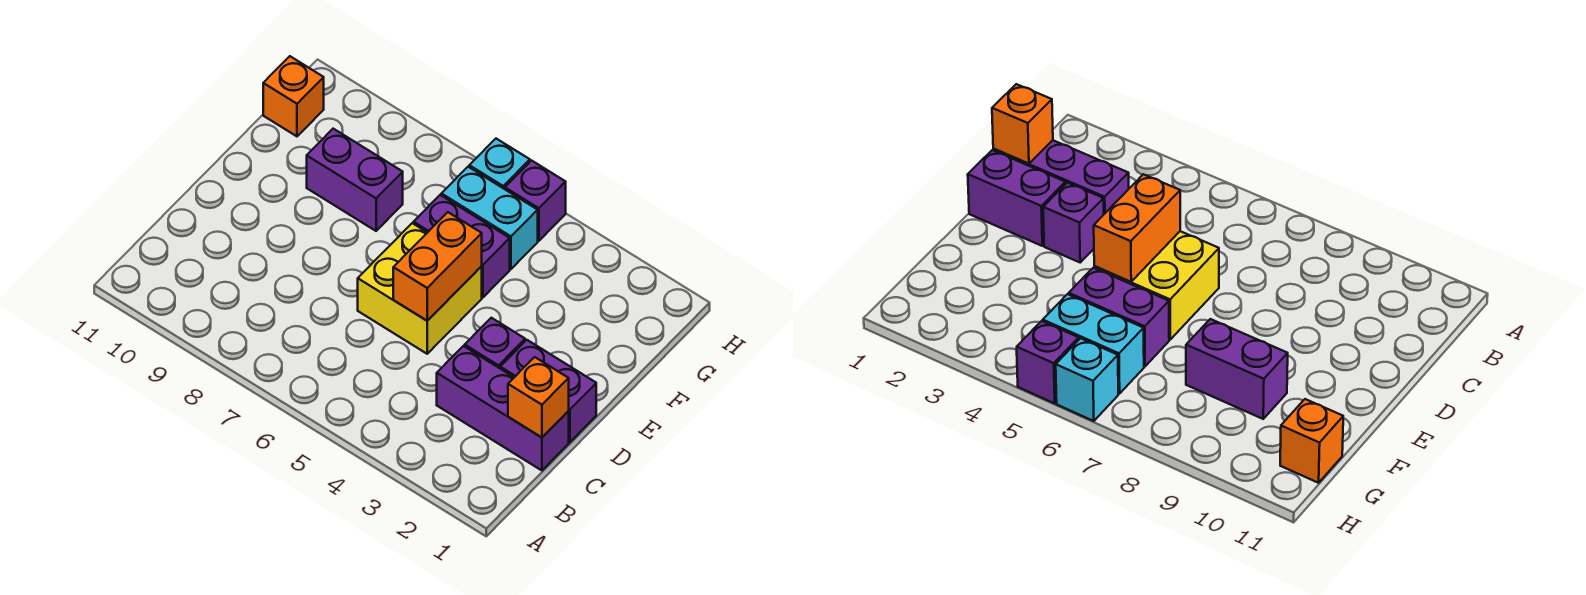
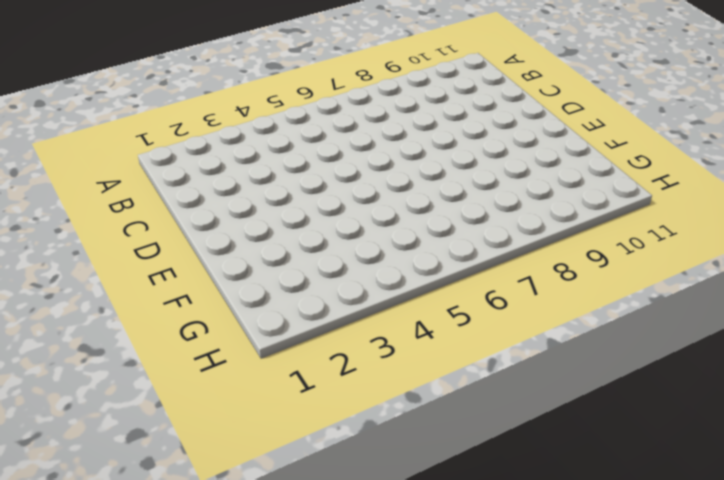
none -> purple 1x3 brick [437,346,569,470]
none -> purple 1x2 brick [500,340,596,442]
none -> purple 1x1 brick [465,318,525,368]

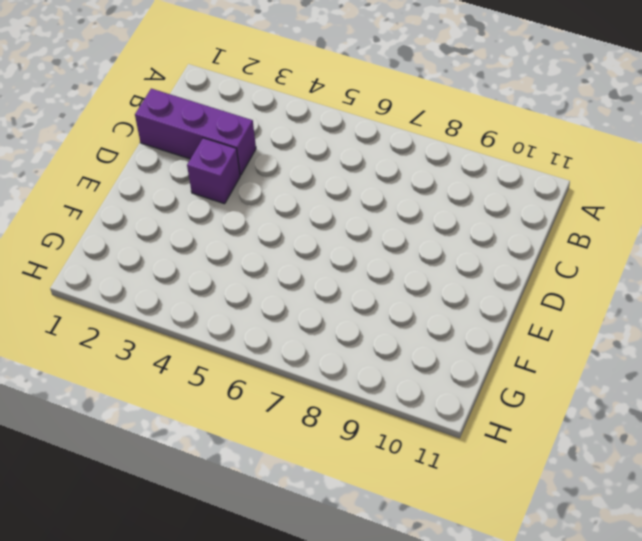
none -> purple 1x2 brick [500,340,596,442]
none -> yellow 2x2 brick [358,223,482,354]
none -> purple 1x2 brick [414,195,510,297]

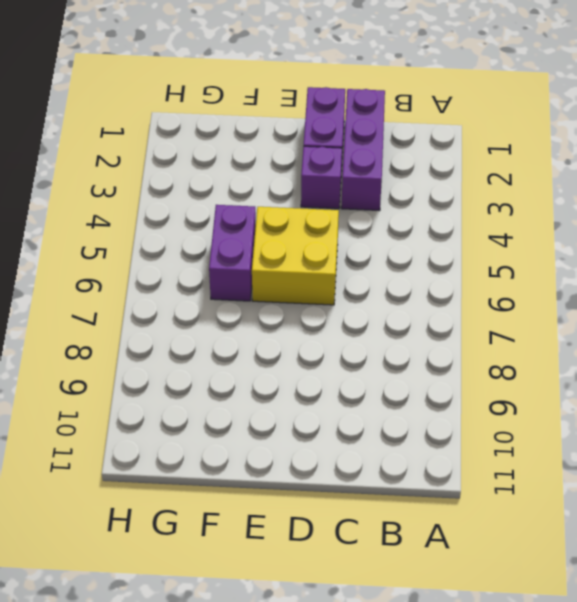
none -> purple 1x2 brick [307,129,403,231]
none -> cyan 1x2 brick [441,167,538,269]
none -> orange 1x1 brick [263,56,324,136]

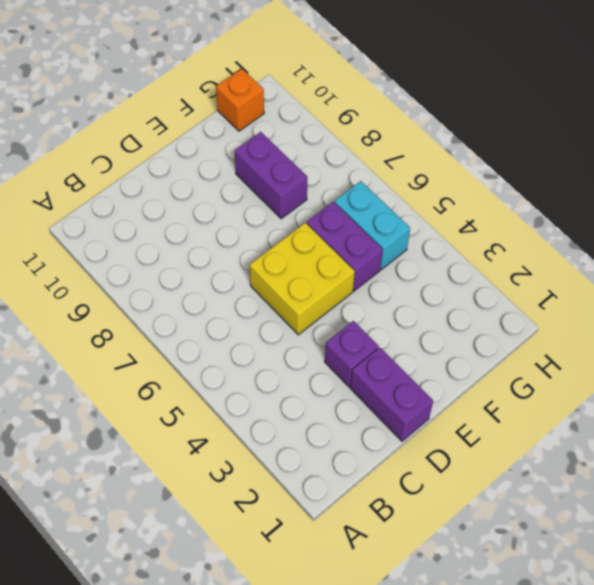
none -> purple 1x3 brick [437,346,569,470]
none -> purple 1x1 brick [505,161,566,241]
none -> cyan 1x1 brick [469,139,530,189]

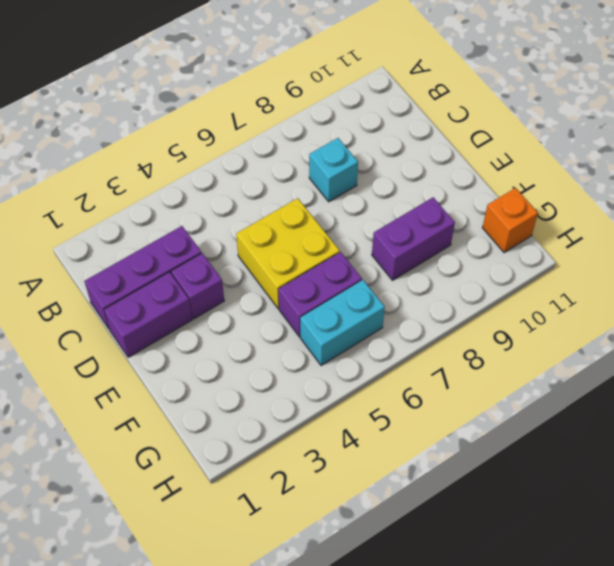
cyan 1x1 brick [309,138,358,202] -> cyan 1x1 brick moved to [469,139,530,189]
none -> purple 1x1 brick [505,161,566,241]
none -> orange 1x1 brick [508,357,569,437]
none -> orange 1x2 brick [393,212,482,321]

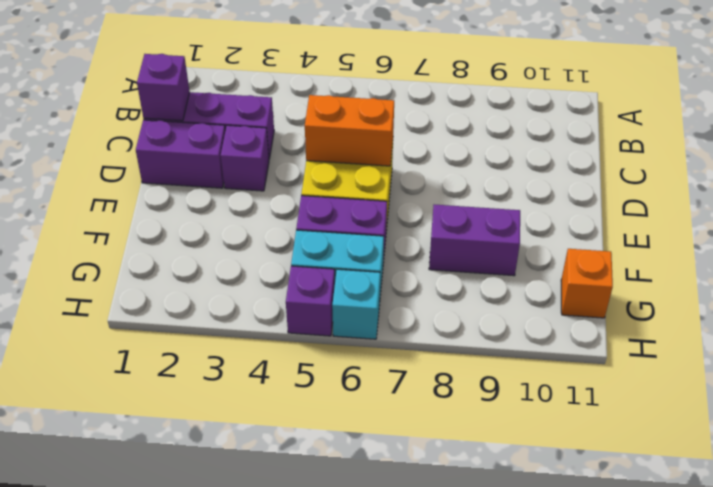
purple 1x1 brick [137,54,190,121] -> orange 1x1 brick [508,357,569,437]
orange 1x2 brick [305,95,394,166] -> orange 1x2 brick turned to [393,212,482,321]

